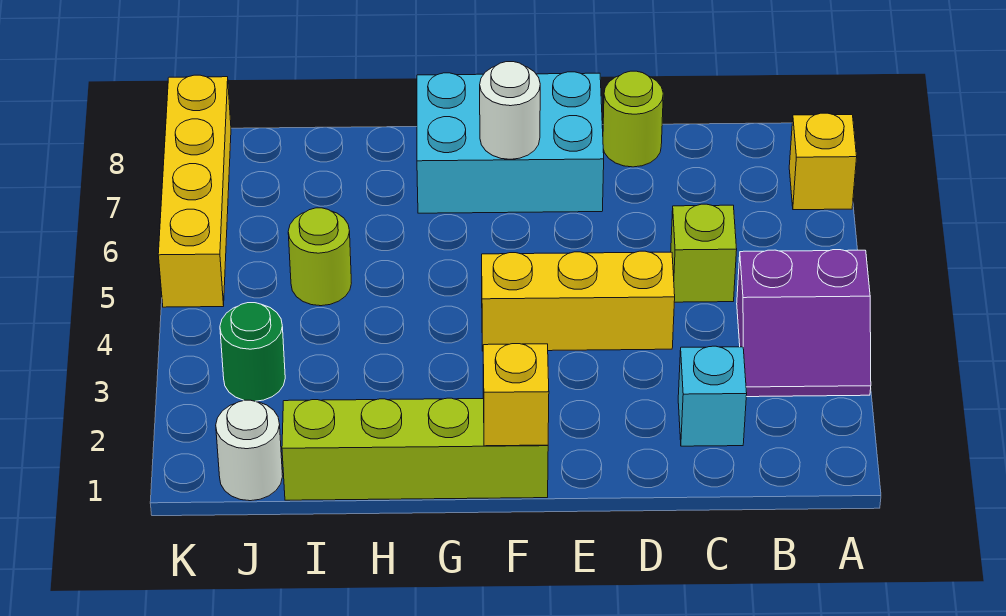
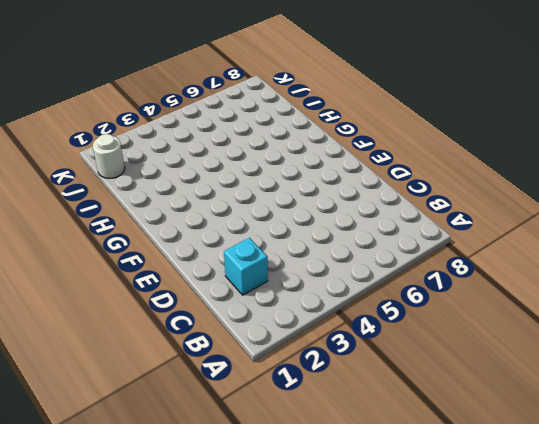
none -> purple 2x2 slope [737,250,871,397]
none -> yellow 1x1 brick [789,113,857,210]
none -> lime 1x1 brick [671,204,737,302]

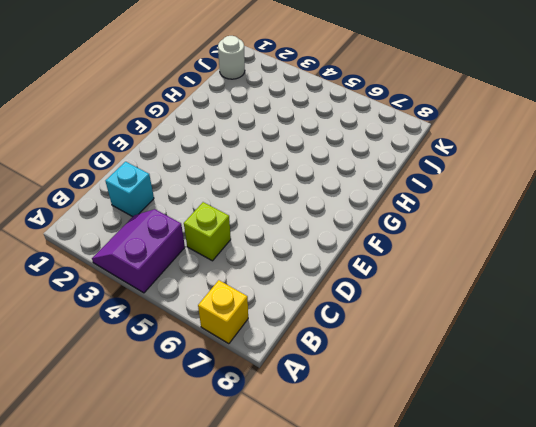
none -> yellow 1x3 brick [482,251,675,351]
none -> lime 1x1 round brick [603,71,663,167]
none -> cyan 2x3 brick [417,72,604,213]

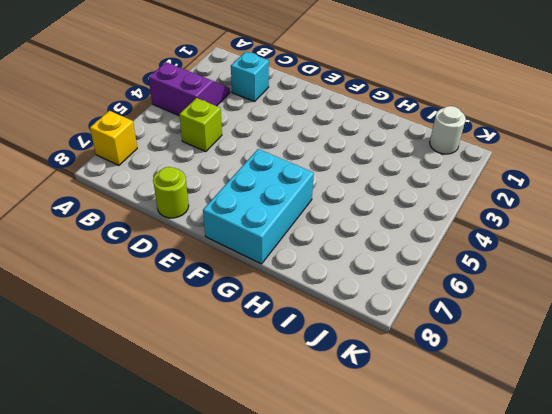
cyan 2x3 brick [203,149,314,264] -> cyan 2x3 brick turned to [417,72,604,213]
none -> yellow 1x3 brick [482,251,675,351]
none -> lime 1x4 brick [282,398,548,500]
none -> lime 1x1 round brick [288,208,351,306]

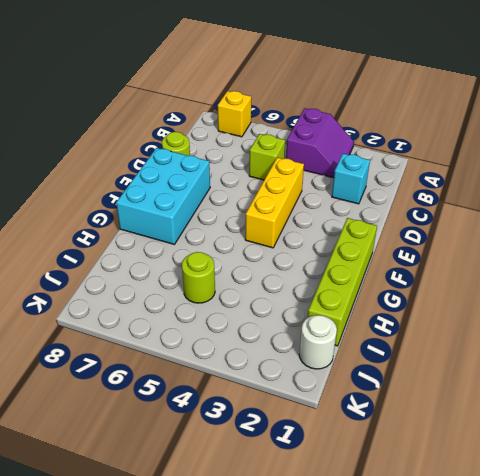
none -> green 1x1 round brick [220,303,285,401]
none -> yellow 1x4 brick [158,75,231,307]
none -> yellow 1x1 brick [483,344,549,446]

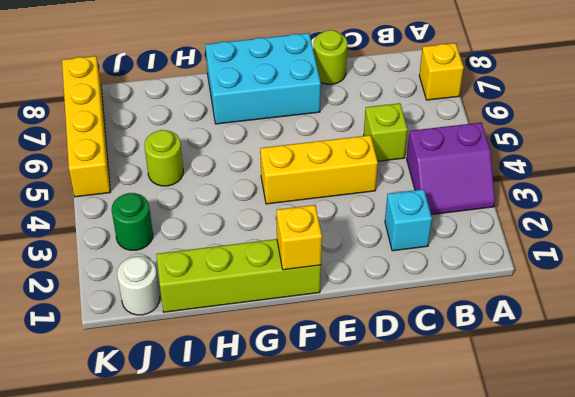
none -> white 1x1 round brick [480,62,540,159]

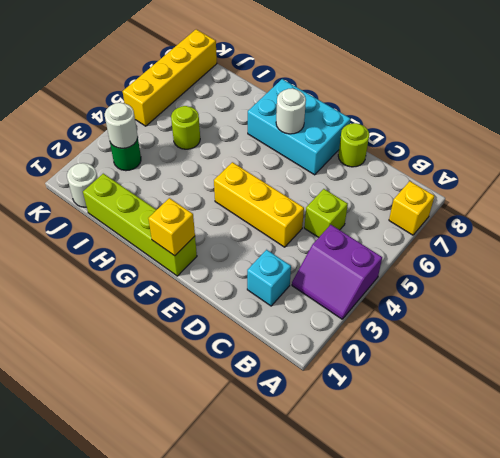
white 1x1 round brick [105,103,138,148] -> none

